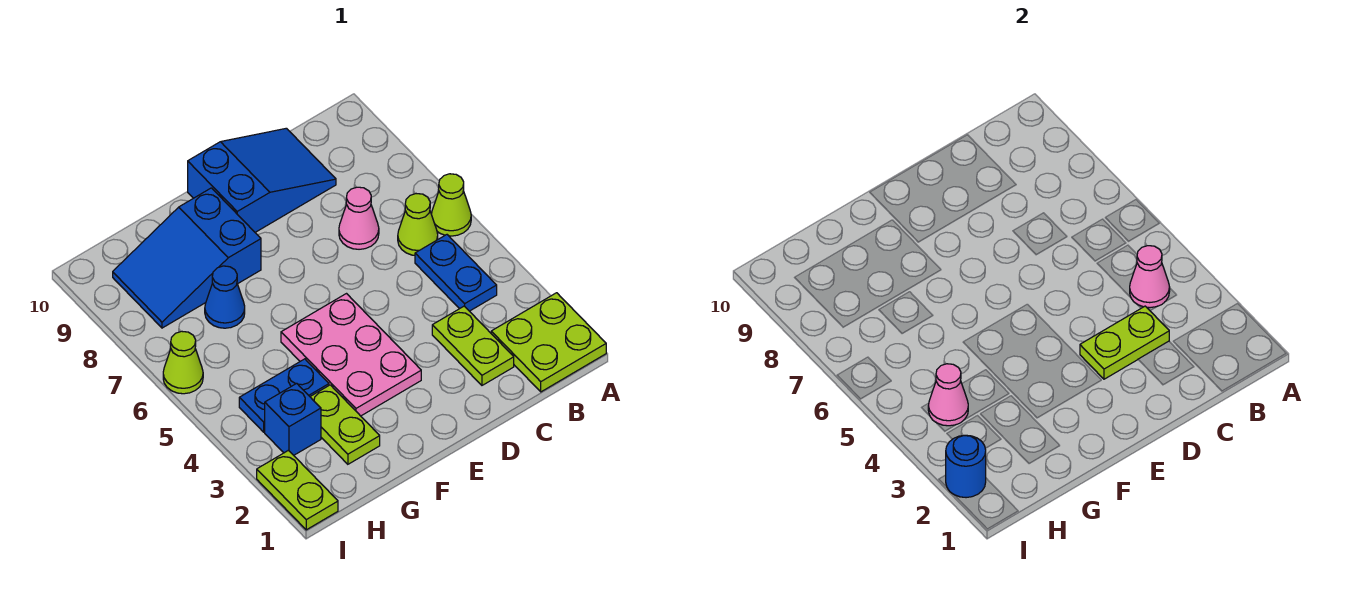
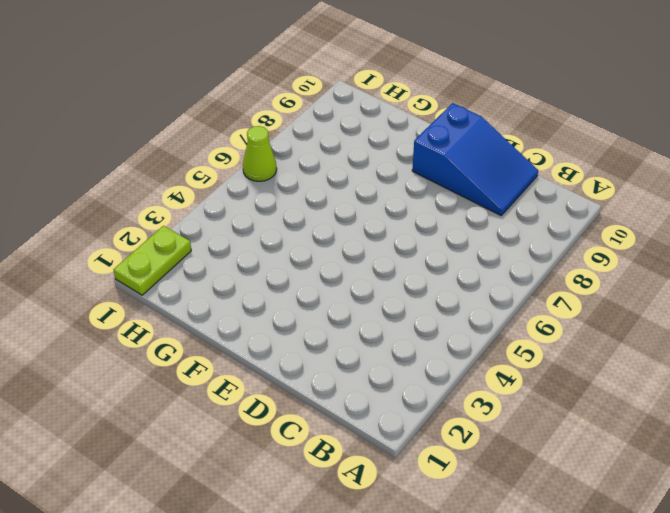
none -> lime 2x2 plate [491,293,606,392]
none -> lime 1x1 cone [431,174,471,236]
none -> blue 1x2 plate [415,235,497,311]

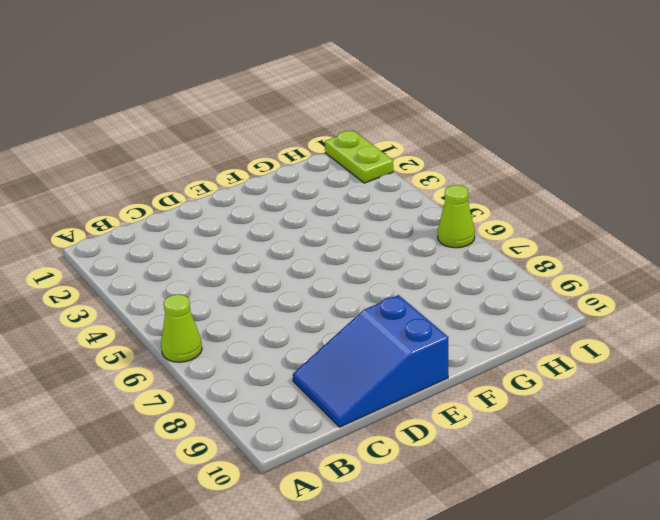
none -> lime 2x2 plate [491,293,606,392]
none -> blue 1x2 plate [415,235,497,311]
none -> lime 1x1 cone [398,194,438,255]

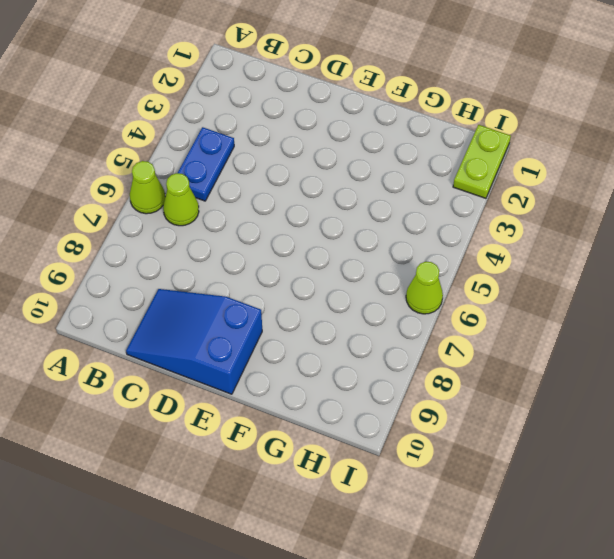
none -> lime 2x2 plate [491,293,606,392]
none -> lime 1x2 plate [432,306,514,385]
none -> pink 1x1 cone [339,187,379,249]

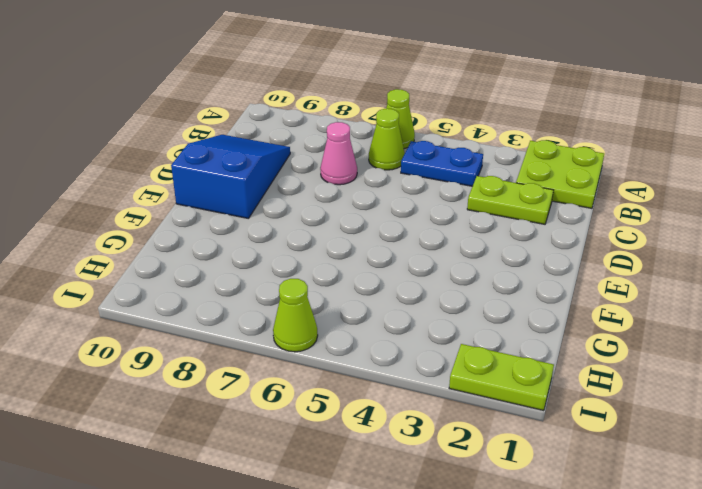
none -> pink 2x3 plate [281,294,421,416]
none -> blue 2x3 slope [113,188,261,328]
none -> lime 1x2 plate [310,385,380,464]

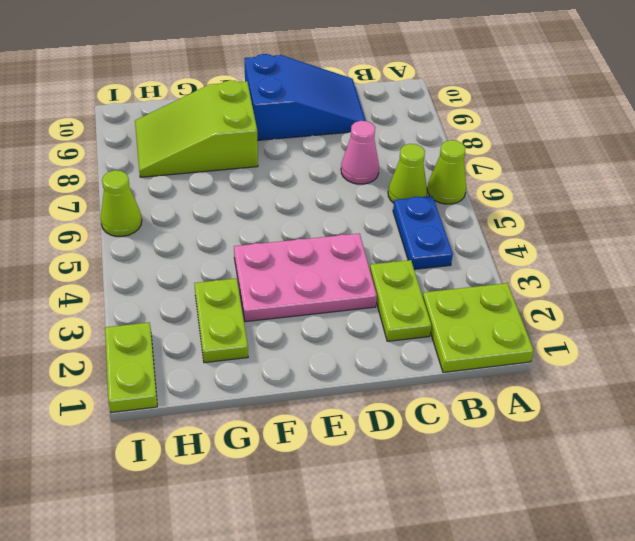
pink 2x3 plate [234,233,377,322] -> pink 2x3 plate turned to [281,294,421,416]
lime 2x3 slope [135,80,258,177] -> blue 2x3 slope [113,188,261,328]
none -> blue 1x2 plate [239,359,329,432]
none -> blue 1x1 cone [205,266,245,328]
none -> blue 1x1 brick [265,383,321,455]

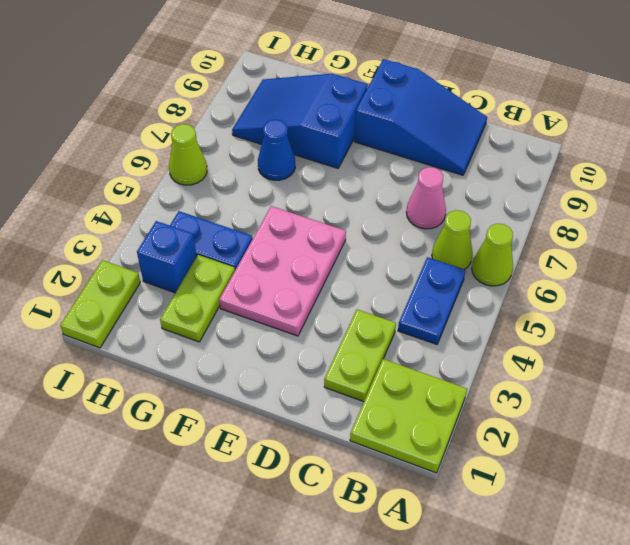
none -> pink 1x1 cone [1130,246,1170,308]
none -> lime 1x2 plate [1080,306,1169,379]
none -> pink 1x1 cone [928,364,968,426]

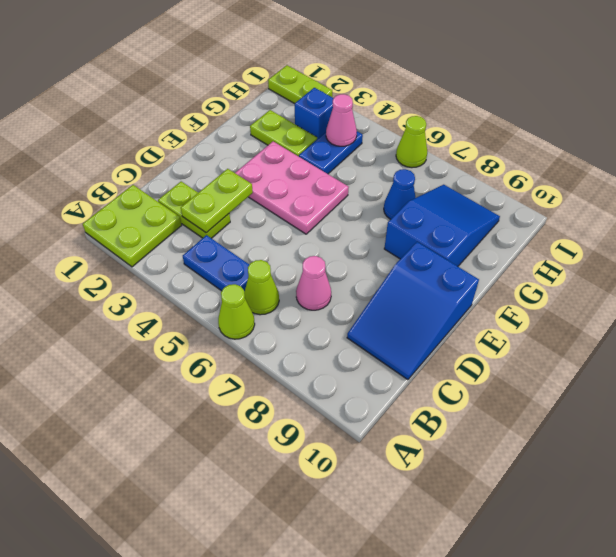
none -> pink 1x1 cone [1130,246,1170,308]
none -> blue 1x1 round brick [946,435,986,498]

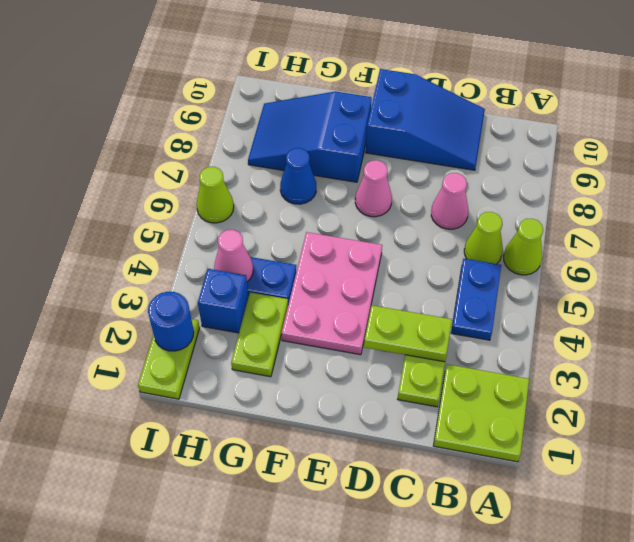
pink 1x1 cone [355,160,392,217] -> pink 1x1 cone moved to [1130,246,1170,308]

